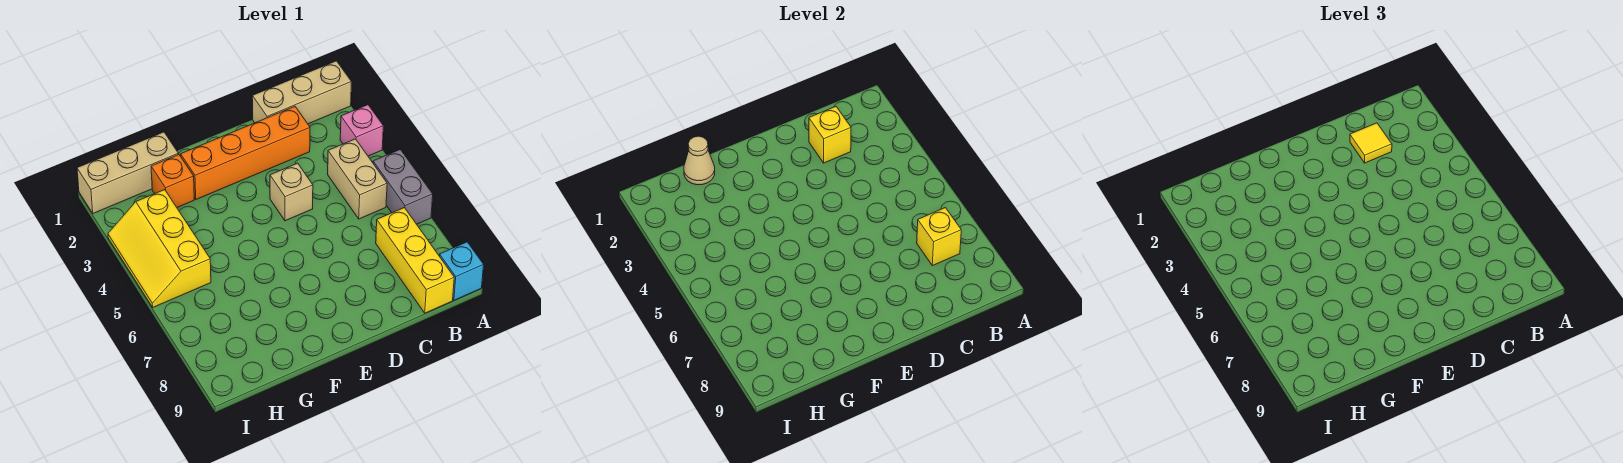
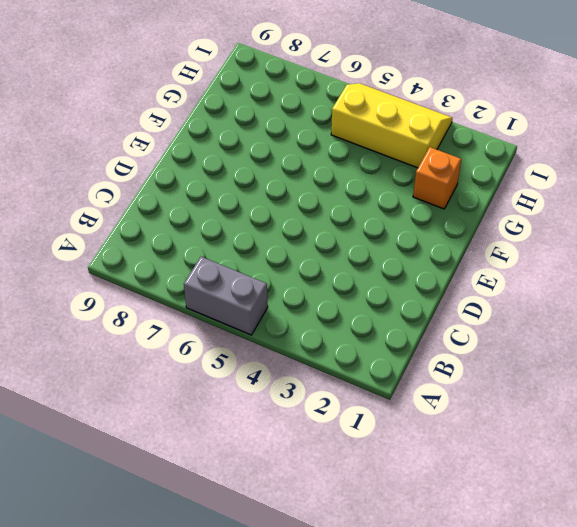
none -> tan 1x3 brick [252,61,351,124]
none -> pink 1x1 brick [340,105,383,156]
none -> cyan 1x1 brick [439,242,484,300]

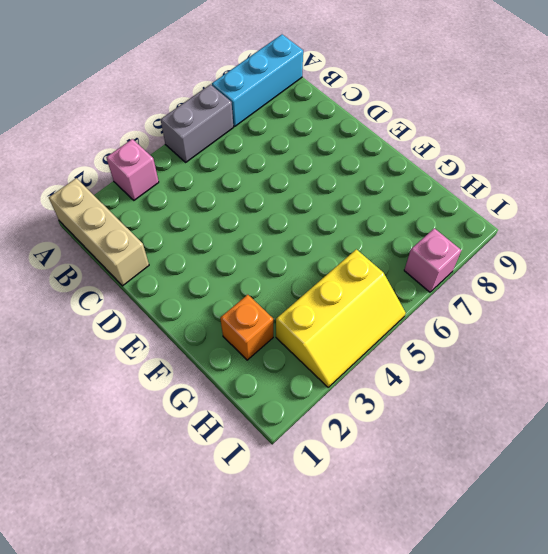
cyan 1x3 brick [212,34,303,126] -> cyan 1x1 brick [439,242,484,300]
pink 1x1 brick [404,228,461,292] -> none
none -> tan 1x2 brick [328,139,387,219]
none -> yellow 1x3 brick [376,208,454,313]
none -> orange 1x4 brick [181,107,310,199]

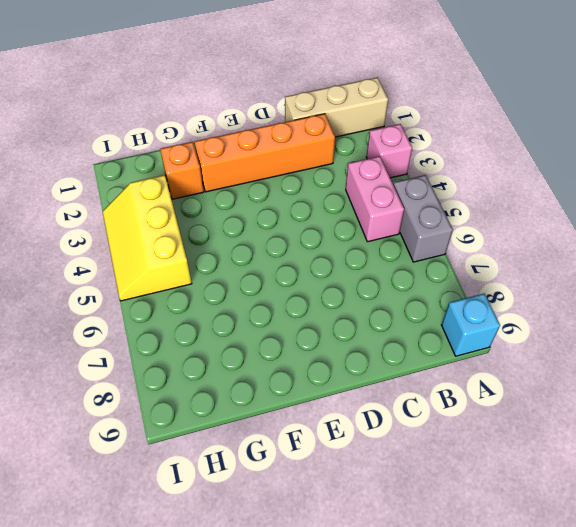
pink 1x2 brick [346,156,404,242] -> tan 1x2 brick [328,139,387,219]
none -> yellow 1x3 brick [376,208,454,313]
none -> tan 1x1 brick [270,163,313,221]
none -> tan 1x3 brick [77,132,178,213]

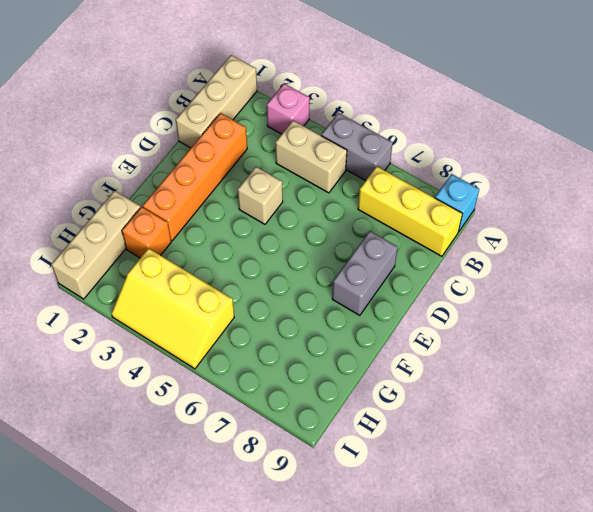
grey 1x2 brick [332,231,398,315] -> none
none -> yellow 1x1 brick [917,208,961,266]
none -> yellow 1x1 brick [809,107,851,163]
none -> tan 1x1 cone [684,136,715,185]

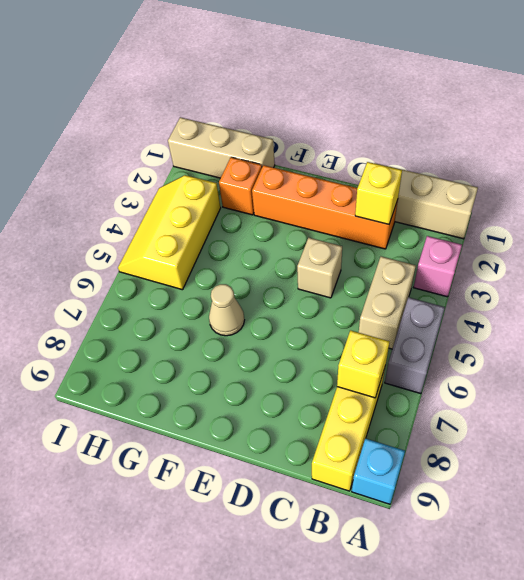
tan 1x1 cone [209,284,244,336] -> tan 1x1 cone moved to [684,136,715,185]
none -> yellow 1x1 tile [1350,123,1392,163]

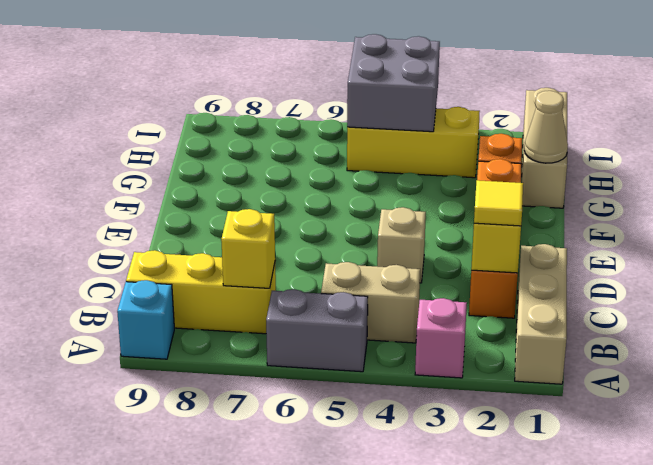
grey 2x2 brick [347,34,440,132] -> none

